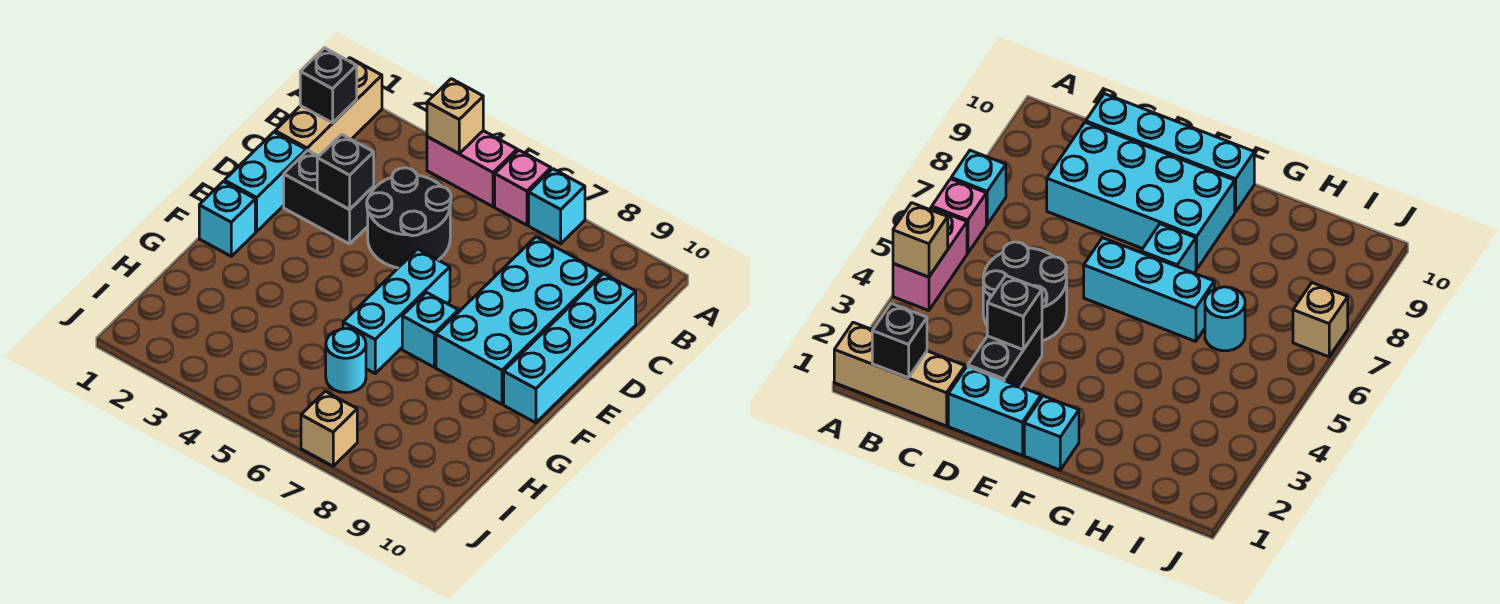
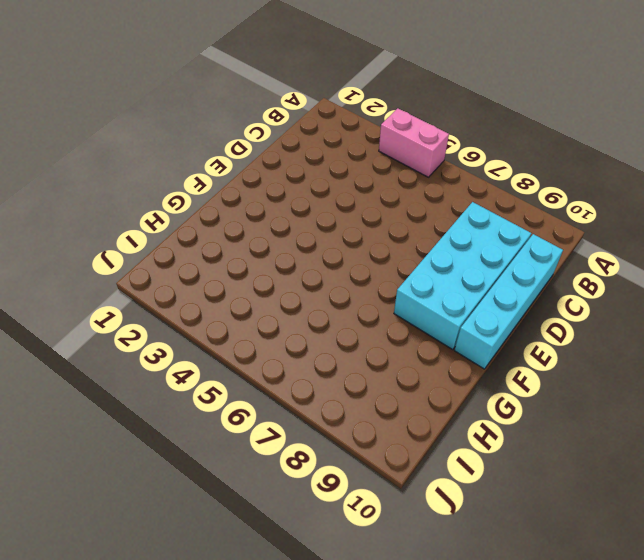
none -> tan 1x3 brick [275,58,382,156]
none -> pink 1x1 brick [495,150,551,225]
none -> cyan 1x1 brick [529,169,585,244]

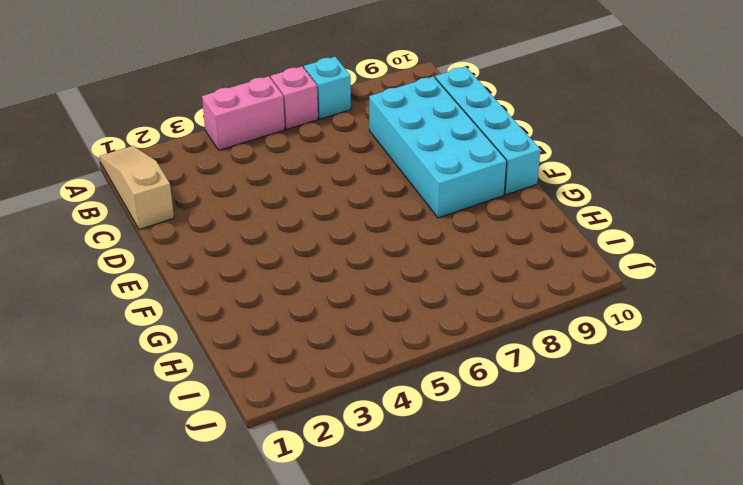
tan 1x3 slope [100,146,174,229] -> tan 1x3 brick [275,58,382,156]
none -> black 2x2 round brick [367,168,451,268]
none -> cyan 1x2 brick [225,132,306,232]
none -> black 1x2 brick [284,150,374,244]

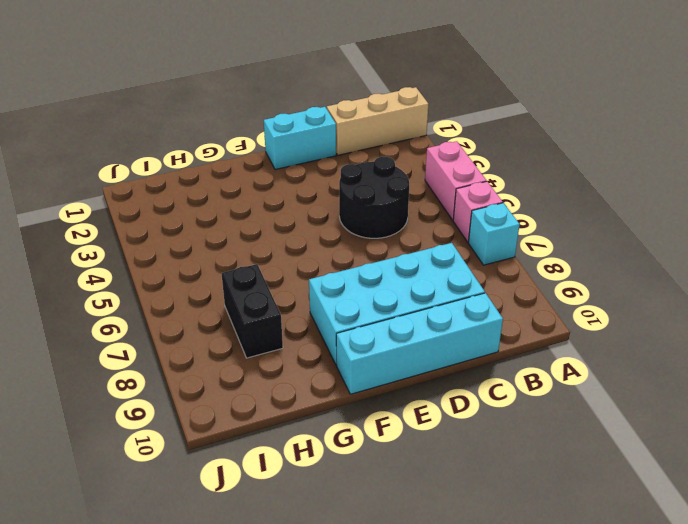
black 1x2 brick [221,264,283,358] -> black 1x2 brick moved to [284,150,374,244]
none -> cyan 1x3 brick [343,249,450,373]
none -> cyan 1x1 brick [199,181,255,256]
none -> cyan 1x1 brick [402,292,458,367]

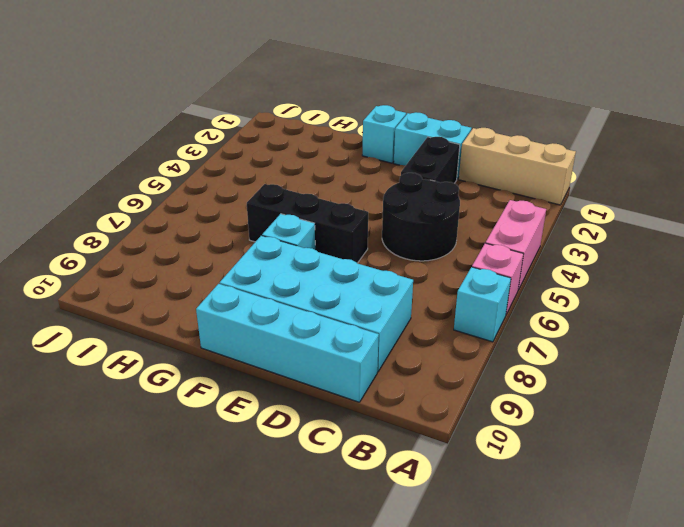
black 1x3 brick [247,184,368,263] -> cyan 1x3 brick [343,249,450,373]
none -> cyan 1x1 round brick [326,328,366,393]
none -> tan 1x1 brick [301,391,357,466]
none -> tan 1x1 brick [427,79,483,154]

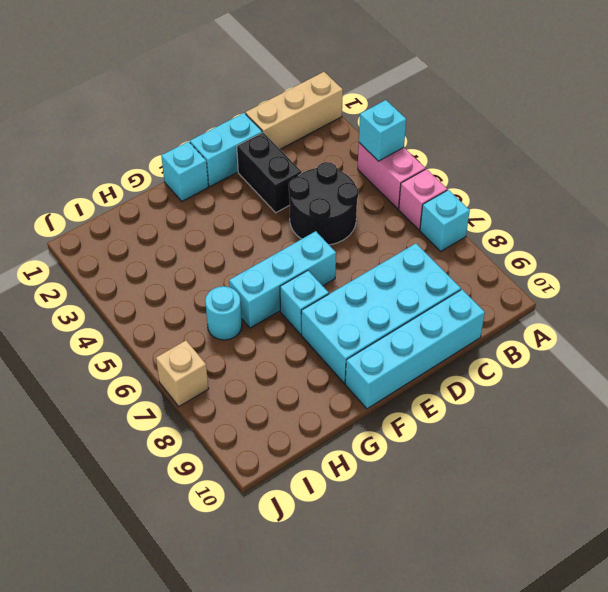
cyan 1x1 brick [359,100,406,161] -> tan 1x1 brick [427,79,483,154]
none -> black 1x1 brick [300,48,357,123]
none -> black 1x1 brick [317,134,374,209]

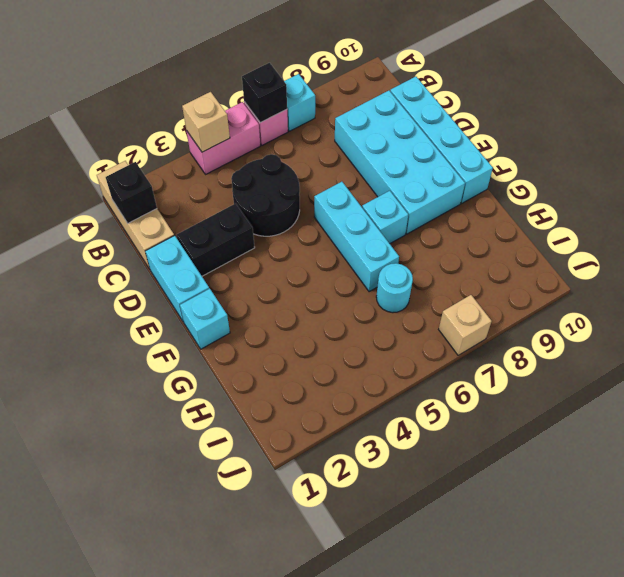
black 1x1 brick [242,63,287,123] -> black 1x1 brick moved to [317,134,374,209]

